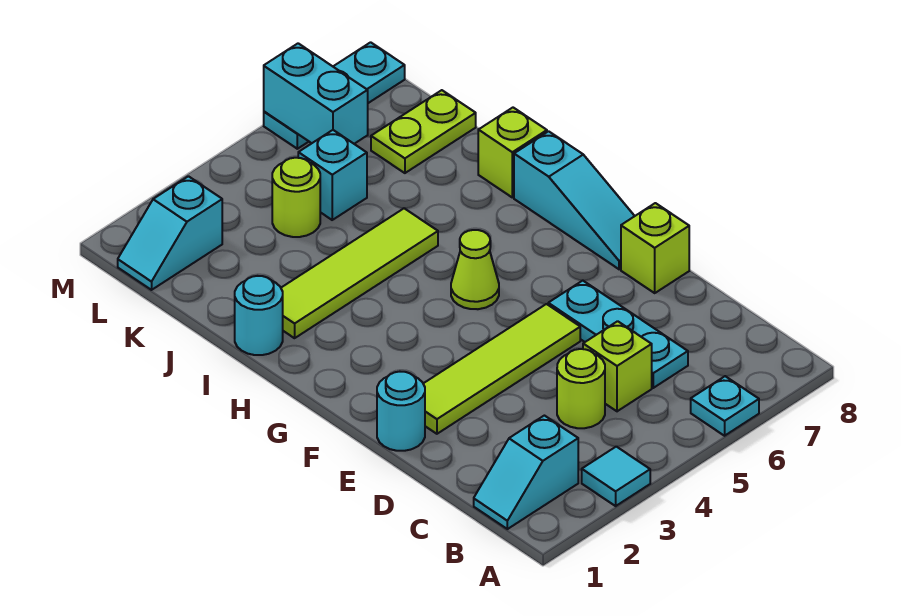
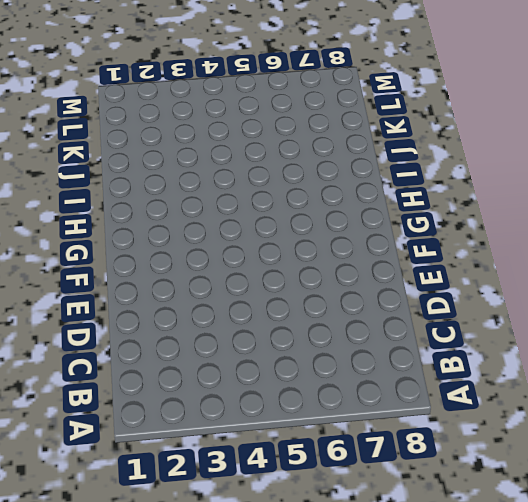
none -> cyan 1x1 tile [582,447,650,506]
none -> cyan 1x1 plate [691,376,759,436]
none -> cyan 1x2 slope [474,416,578,529]

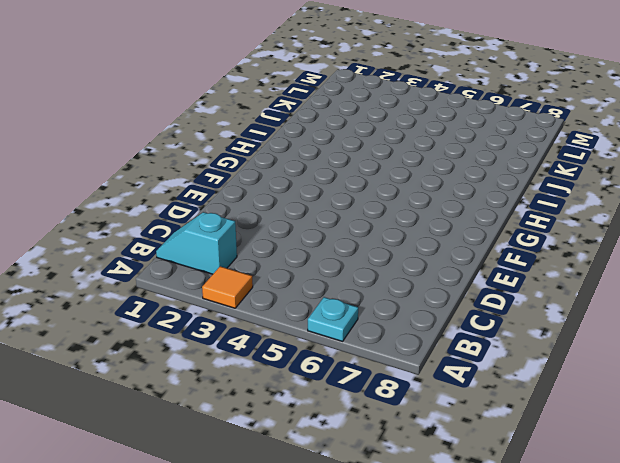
orange 1x1 tile [202,266,253,308] -> cyan 1x1 tile [582,447,650,506]
none -> lime 1x1 round brick [557,349,605,428]
none -> lime 1x1 brick [583,321,652,411]
none -> cyan 1x3 plate [548,280,688,388]

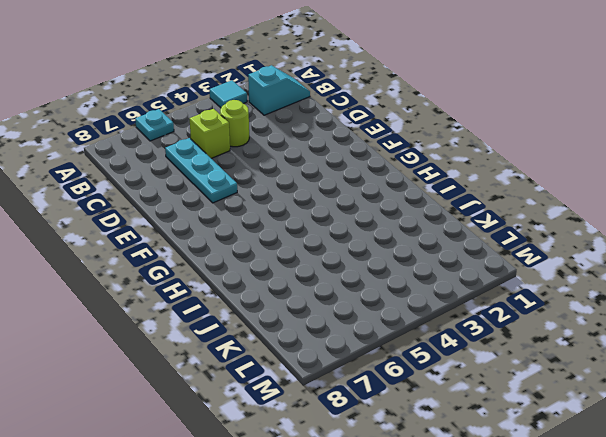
none -> cyan 1x1 round brick [377,372,425,451]
none -> lime 1x4 tile [423,304,580,434]
none -> lime 1x1 brick [621,203,689,293]

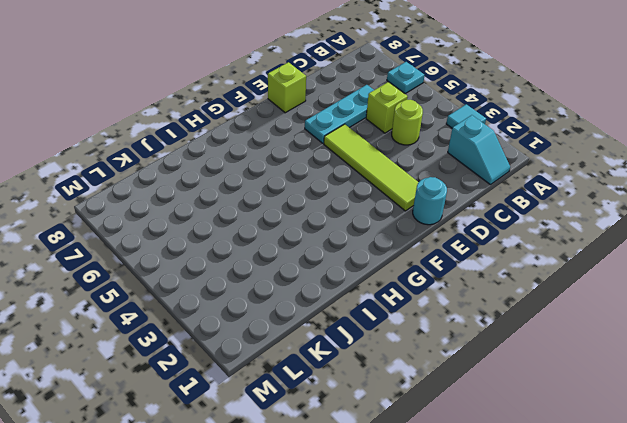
none -> cyan 1x3 slope [514,131,634,269]
none -> lime 1x1 cone [451,230,499,309]
none -> cyan 1x1 round brick [235,276,283,355]

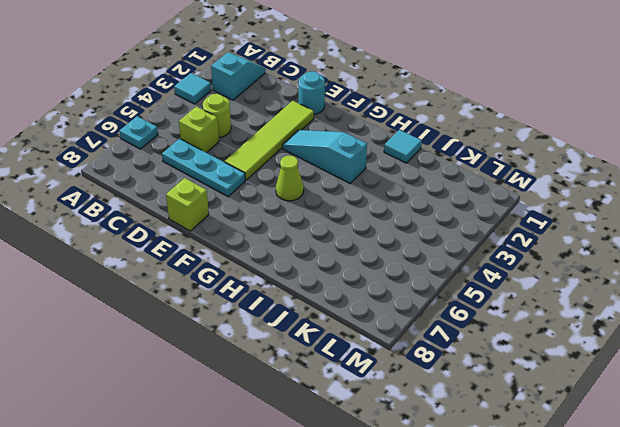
cyan 1x3 slope [282,130,367,183] -> cyan 1x3 slope moved to [514,131,634,269]
cyan 1x1 tile [384,130,422,163] -> cyan 1x1 round brick [235,276,283,355]
none -> lime 1x4 tile [281,208,438,338]
none -> lime 1x1 brick [478,108,547,197]
none -> lime 1x1 round brick [272,158,320,237]

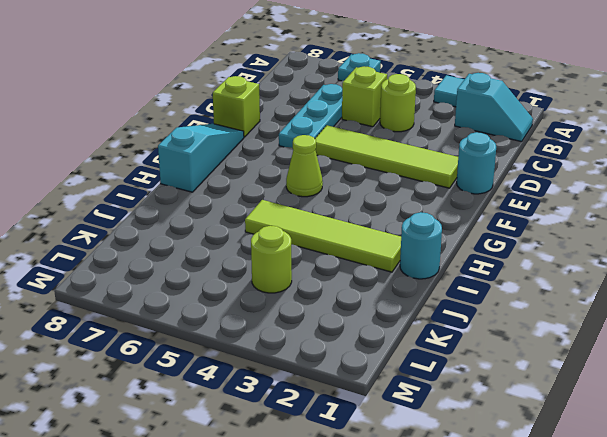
none -> lime 1x1 brick [478,108,547,197]
none -> cyan 1x1 brick [298,130,367,220]
none -> lime 1x2 plate [371,90,476,173]

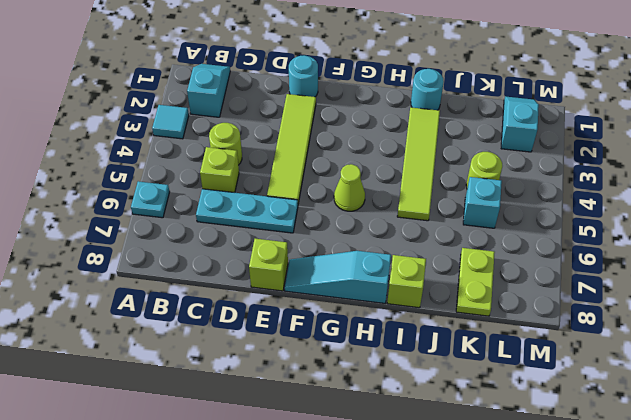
none -> cyan 1x3 plate [264,42,405,149]
none -> cyan 1x2 brick [264,43,368,144]

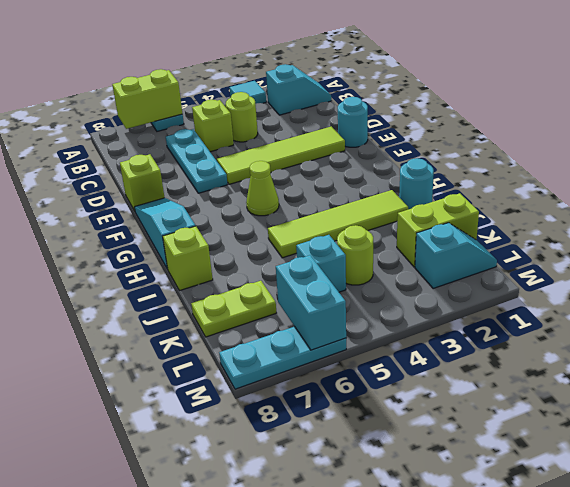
lime 1x2 brick [112,69,183,129] -> none
lime 1x2 brick [397,193,479,267] -> none

